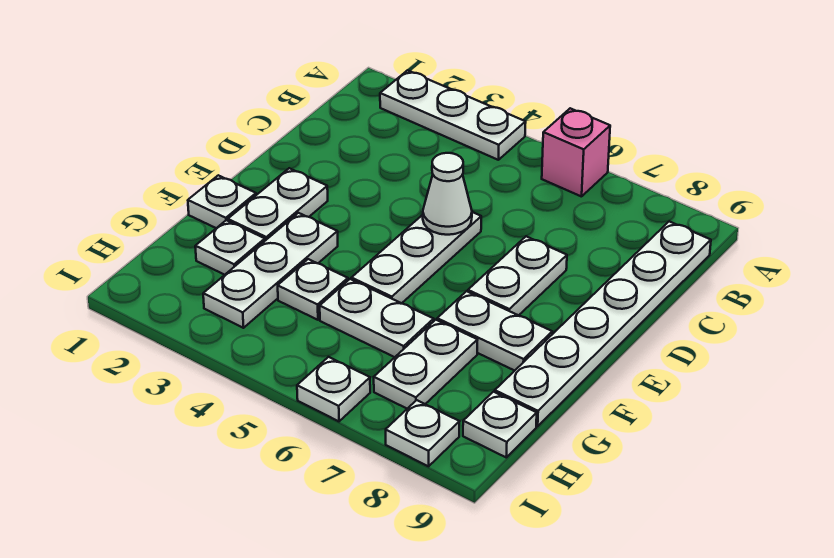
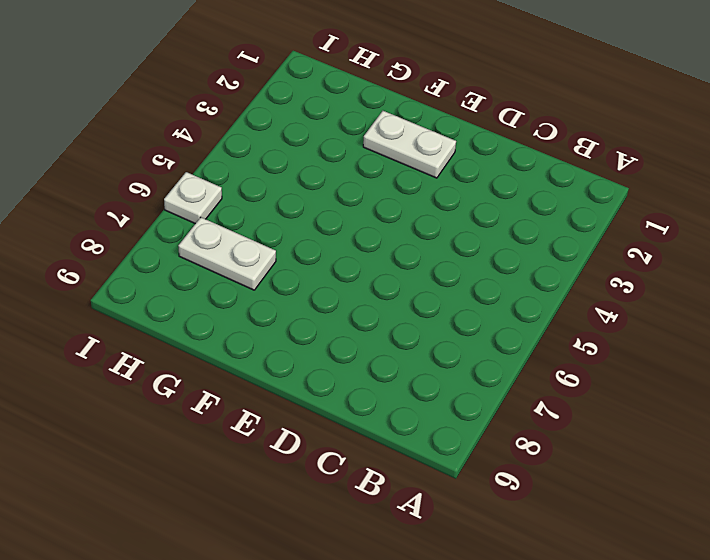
none -> white 1x3 plate [380,71,526,160]
none -> pink 1x1 brick [542,108,610,197]
none -> white 1x6 plate [495,221,711,426]

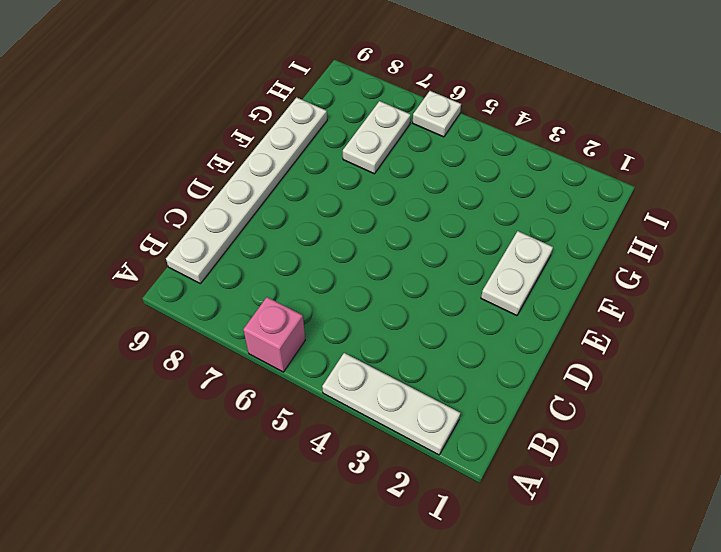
none -> white 1x3 plate [351,212,481,303]
none -> white 1x2 plate [468,236,567,315]
none -> white 1x1 plate [188,175,256,228]

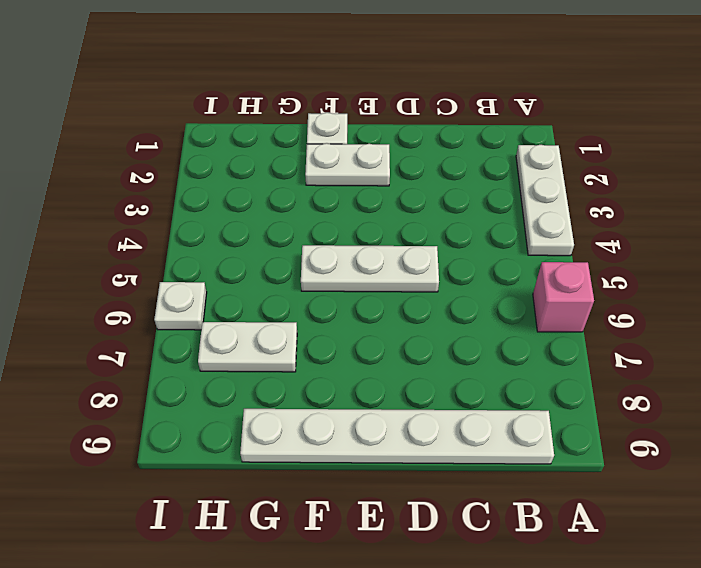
none -> white 1x2 plate [468,236,567,315]
none -> white 1x3 plate [203,213,338,328]
none -> white 1x2 plate [437,291,552,371]

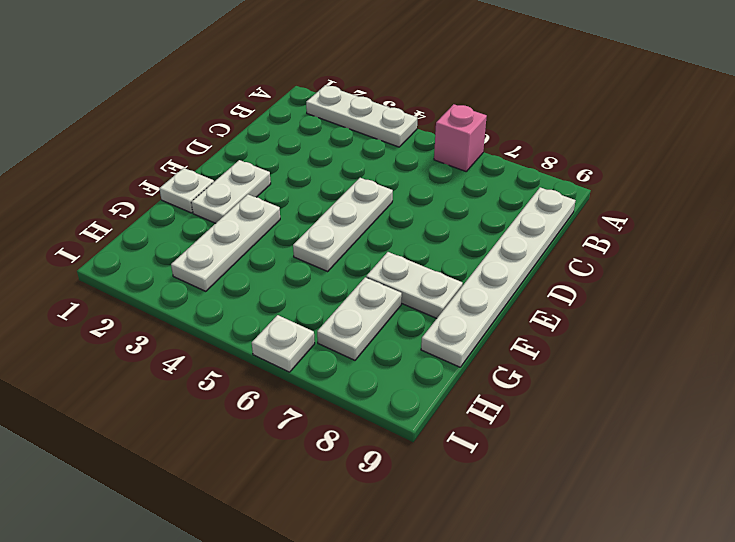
none -> white 1x2 plate [468,236,567,315]
none -> white 1x1 plate [195,220,265,275]
none -> white 1x1 plate [278,259,348,320]

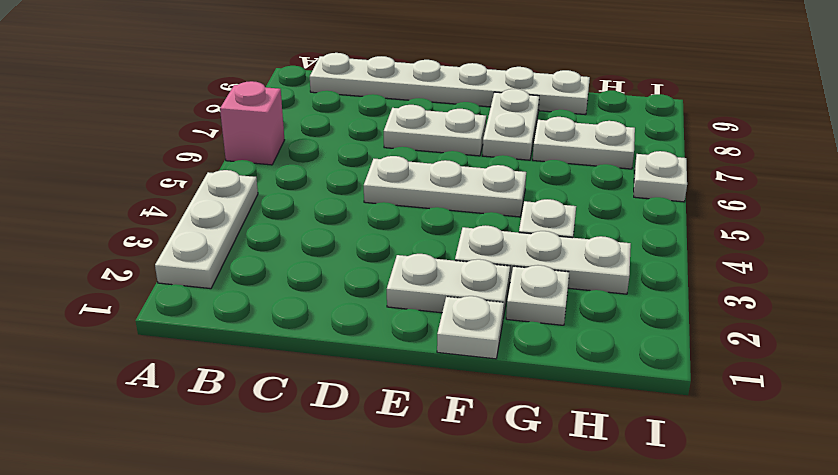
none -> white 1x2 plate [320,279,434,357]
none -> white 1x1 plate [463,392,537,457]
none -> white 1x1 plate [386,400,460,466]

